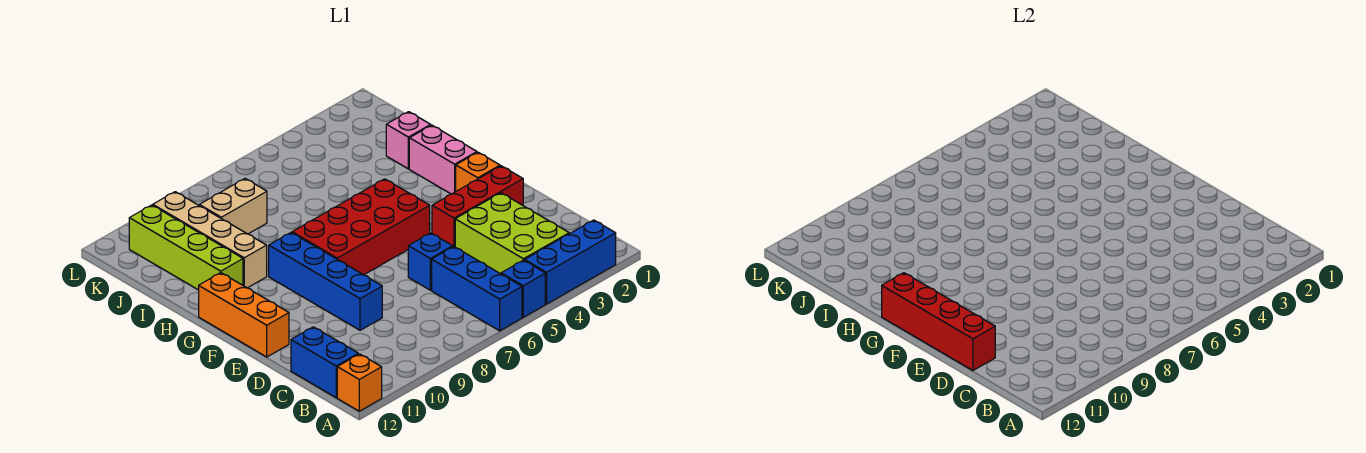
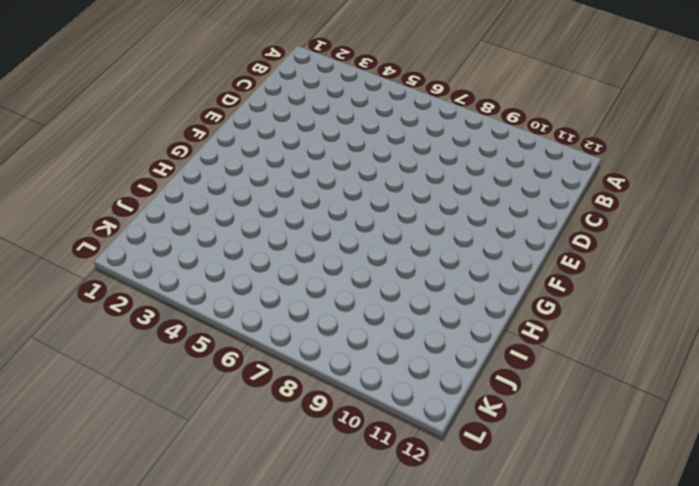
none -> blue 1x3 brick [525,220,616,304]
none -> blue 1x1 brick [501,260,545,317]
none -> blue 1x3 brick [432,247,522,331]

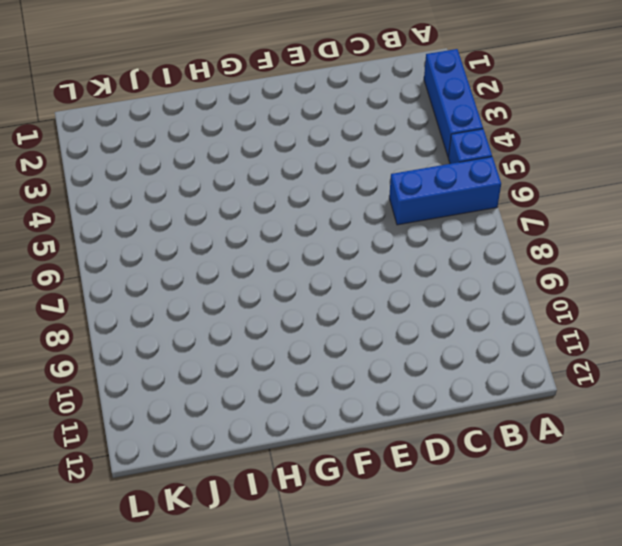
none -> orange 1x1 brick [337,354,382,411]
none -> lime 2x3 brick [455,193,569,274]
none -> blue 1x2 brick [291,327,358,398]

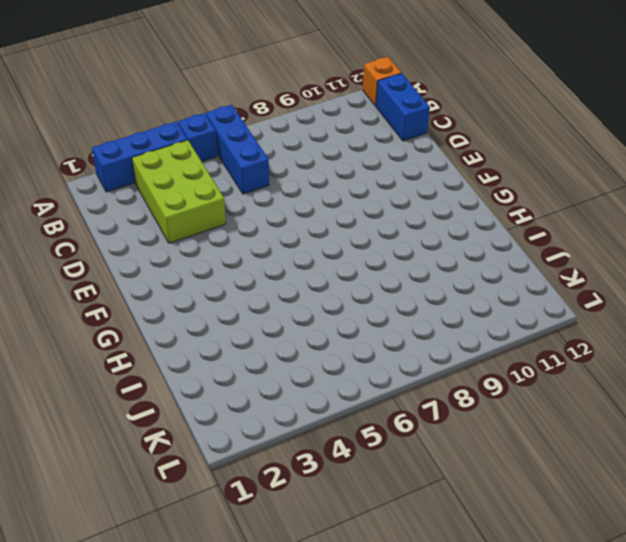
none -> blue 1x1 brick [408,233,453,290]
none -> blue 1x4 brick [269,233,382,330]
none -> red 1x3 brick [432,166,523,247]

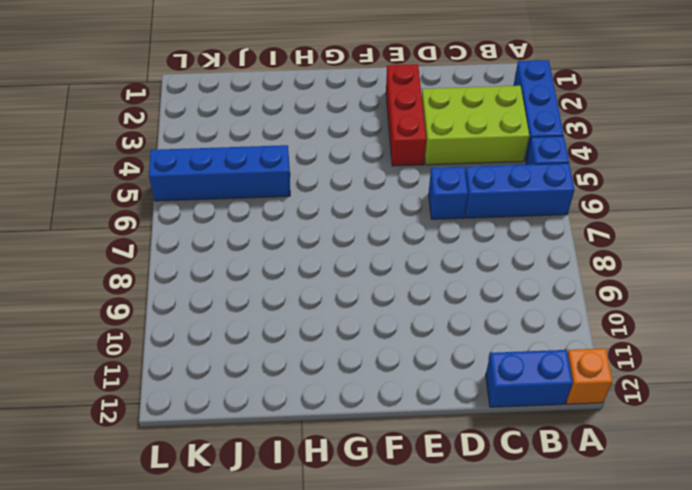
blue 1x4 brick [149,145,290,201] -> blue 1x4 brick moved to [269,233,382,330]
none -> orange 1x3 brick [199,273,289,357]
none -> orange 1x1 brick [456,152,500,191]
none -> red 2x4 brick [292,179,430,275]

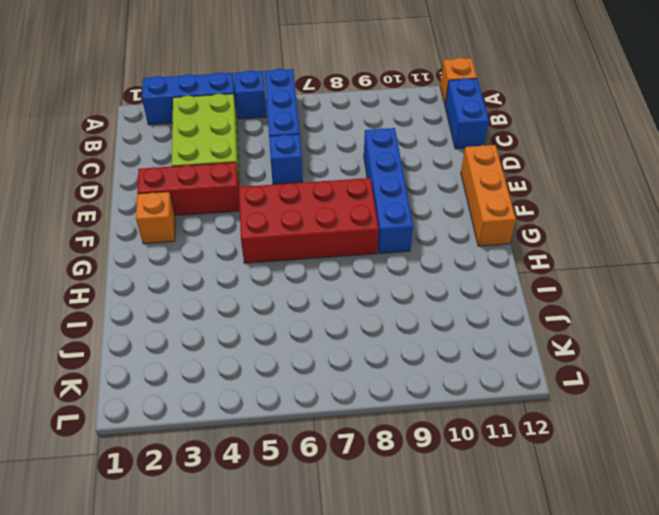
none -> pink 1x2 brick [409,125,477,194]
none -> tan 1x4 brick [153,192,267,288]
none -> lime 1x4 brick [129,205,243,290]

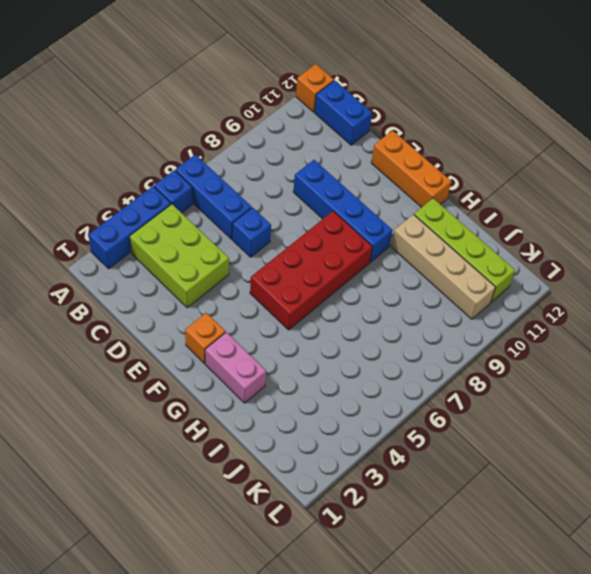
none -> red 1x3 brick [432,166,523,247]
none -> pink 1x1 brick [386,112,431,169]
none -> tan 1x2 brick [199,179,267,234]

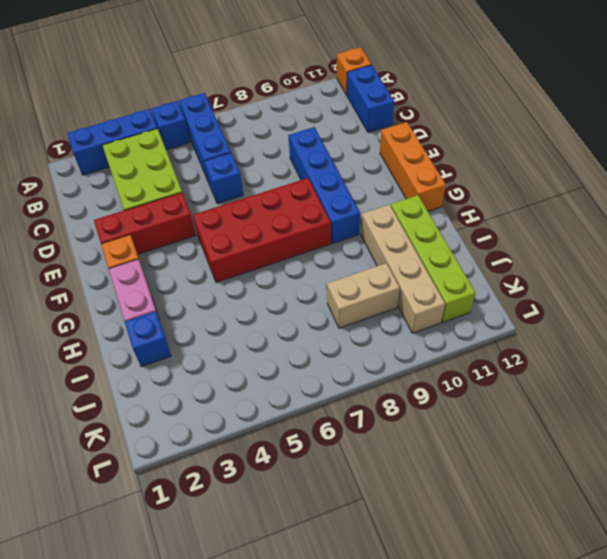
blue 1x1 brick [125,311,171,367] -> pink 1x1 brick [386,112,431,169]
none -> red 1x4 brick [882,273,995,371]

